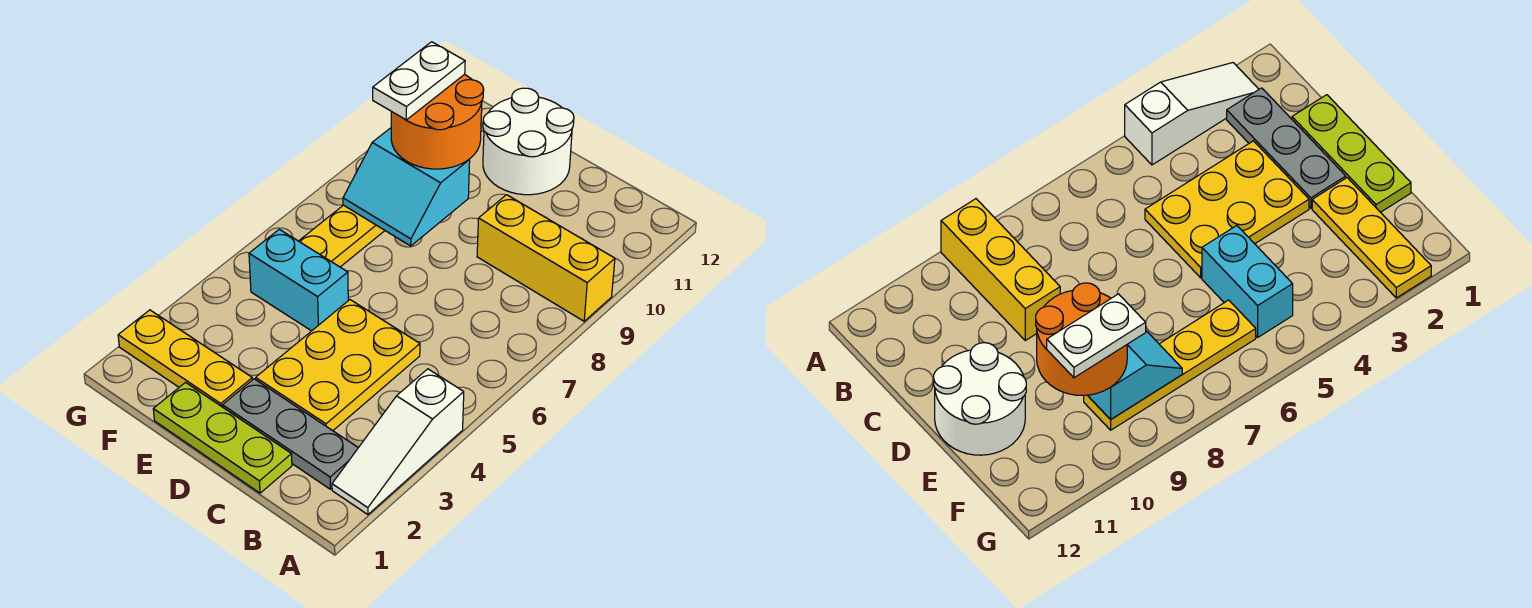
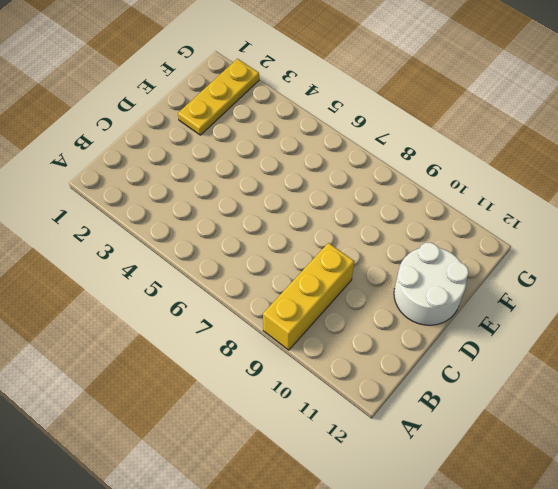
none -> white 1x3 slope [332,369,464,515]
none -> grey 1x3 plate [223,379,358,489]
none -> lime 1x3 plate [153,383,292,493]

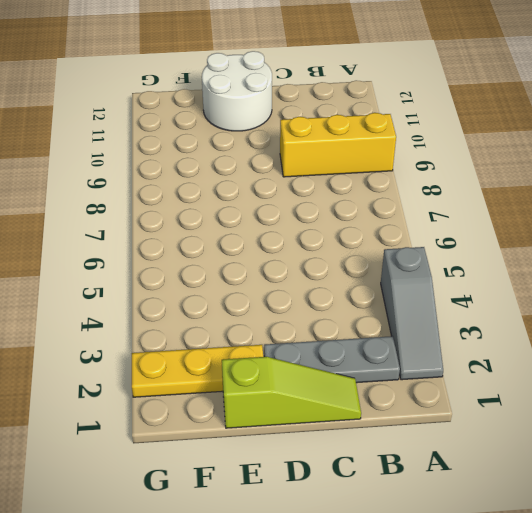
grey 1x3 slope [381,247,443,380] -> white 1x3 slope [332,369,464,515]
lime 1x3 slope [222,357,361,428] -> lime 1x3 plate [153,383,292,493]
none -> yellow 2x3 plate [256,300,420,431]
none -> cyan 1x2 brick [249,229,348,331]
none -> yellow 1x4 plate [299,205,385,267]

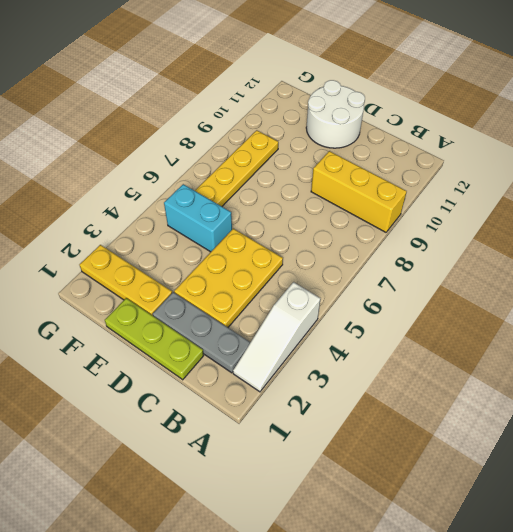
none -> cyan 2x2 slope [343,128,470,246]
none -> orange 2x2 round brick [391,74,484,169]
none -> white 1x2 plate [373,42,465,120]

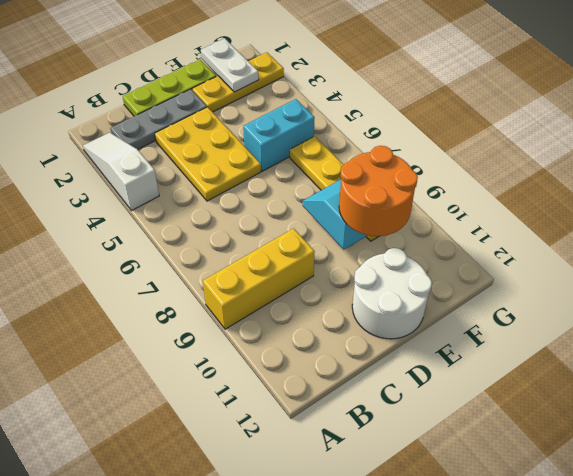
white 1x2 plate [201,38,259,92] -> white 1x2 plate moved to [373,42,465,120]

